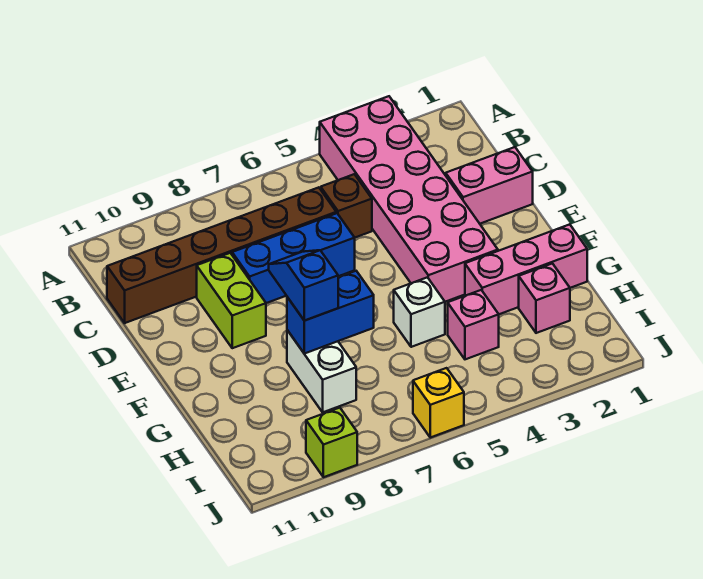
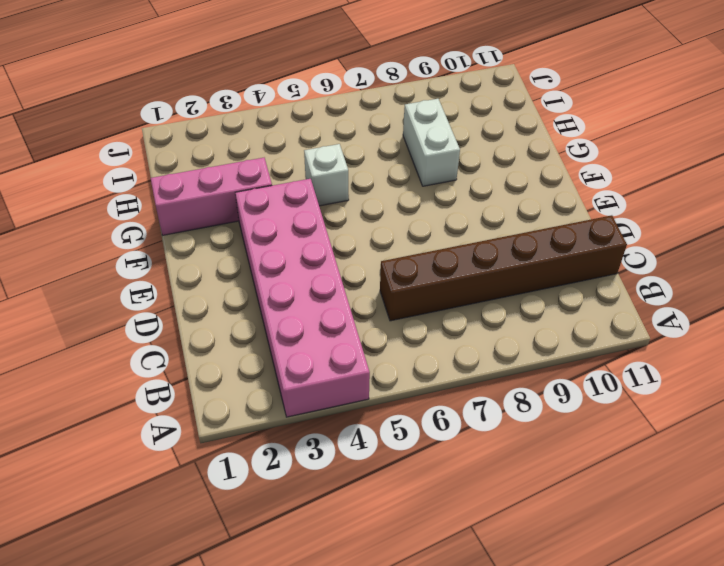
none -> brown 1x1 brick [321,174,372,237]
none -> pink 1x2 brick [446,147,533,224]
none -> blue 1x3 brick [232,213,355,303]

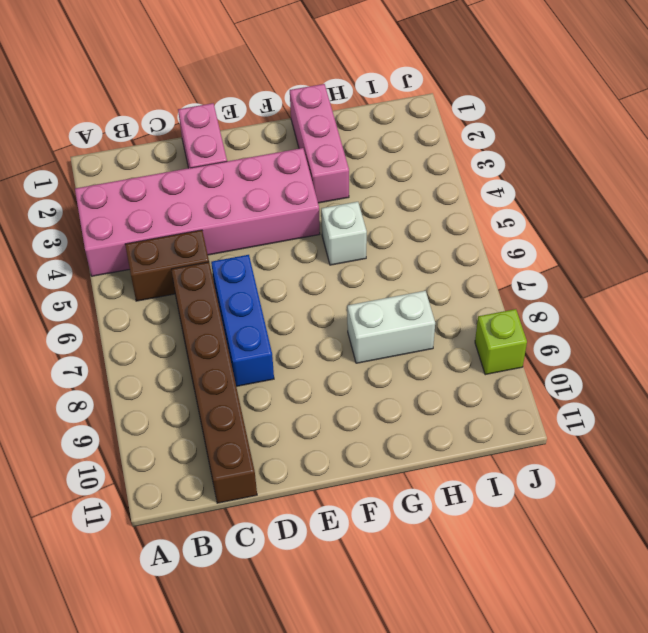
brown 1x2 brick [125,230,209,301] -> brown 1x1 brick [321,174,372,237]
none -> lime 1x2 brick [197,253,266,348]
none -> pink 1x1 brick [519,263,570,333]
none -> pink 1x1 brick [448,290,499,359]

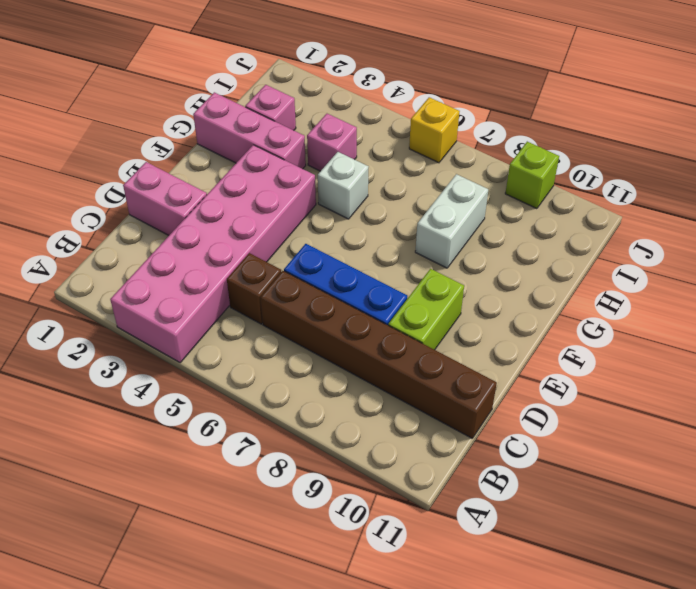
none -> blue 1x2 brick [287,271,374,354]
none -> blue 1x2 slope [269,250,338,321]

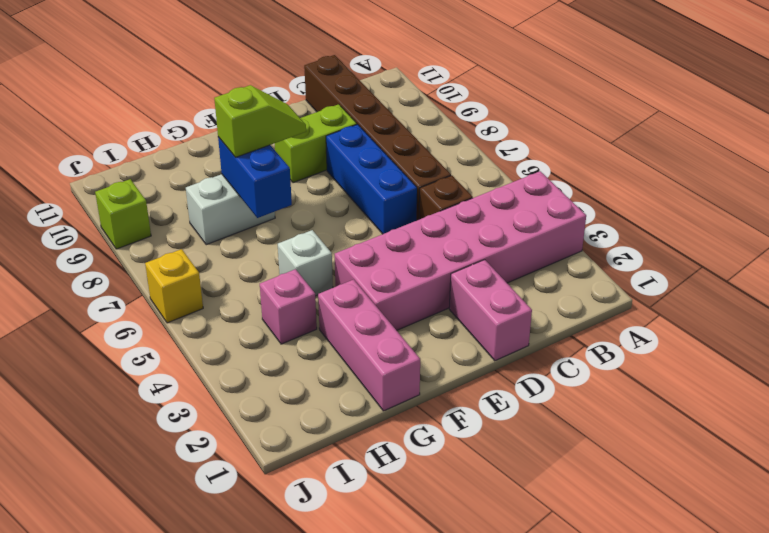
lime 1x2 slope [214,85,306,157] -> blue 1x2 slope [269,250,338,321]
none -> pink 1x1 brick [519,263,570,333]

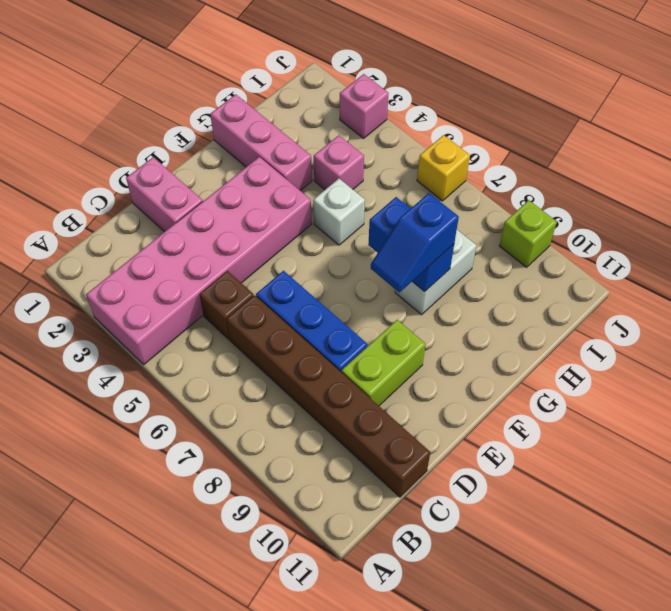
pink 1x1 brick [340,74,389,138] -> pink 1x1 brick moved to [519,263,570,333]

